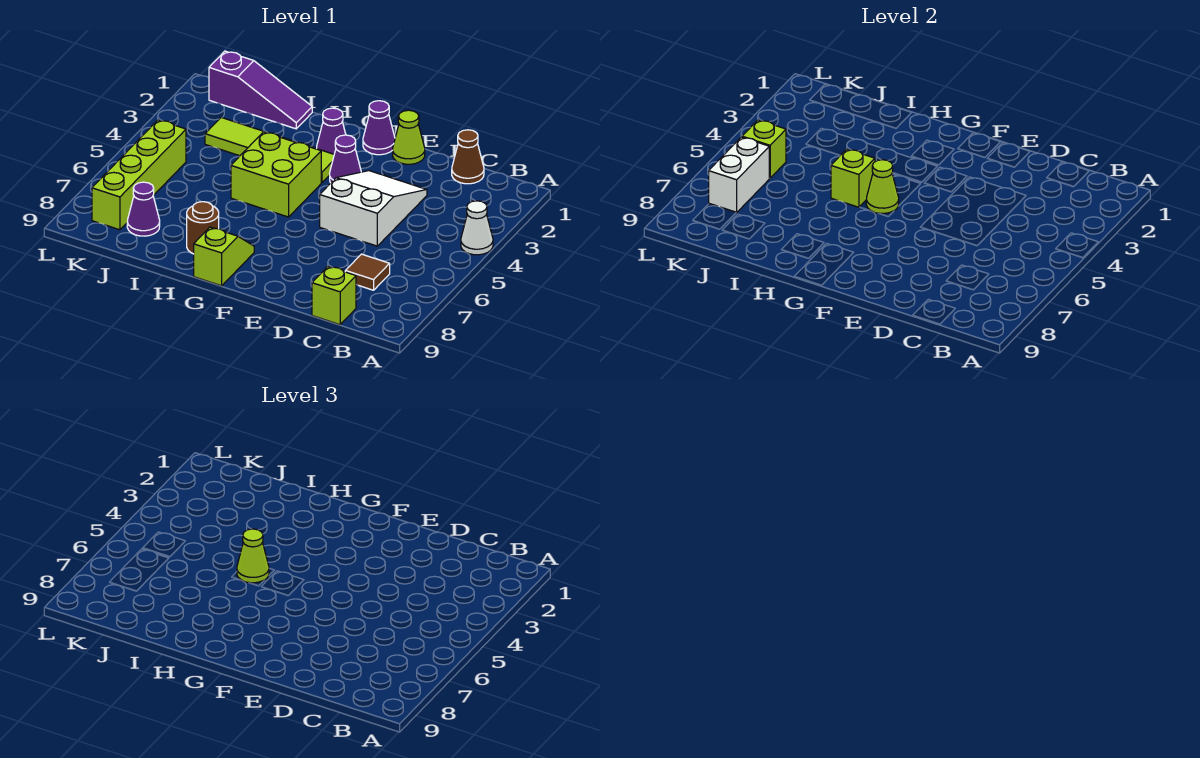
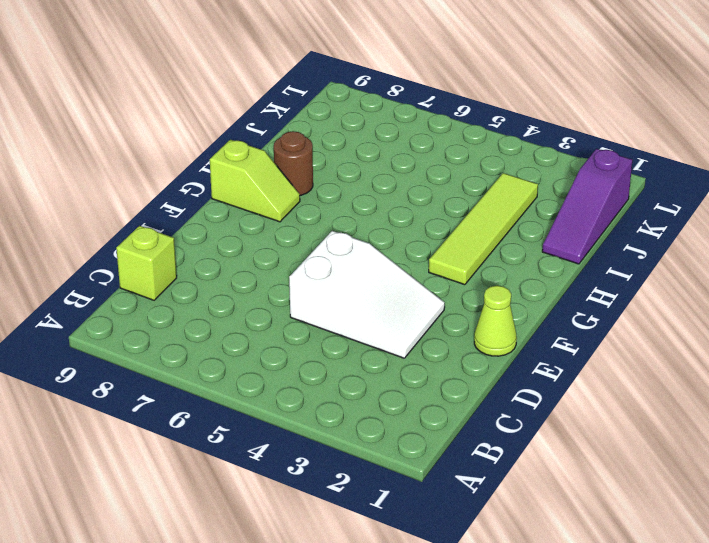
none -> white 1x1 cone [461,201,493,255]
none -> brown 1x1 cone [452,130,484,184]
none -> brown 1x1 tile [345,254,390,290]

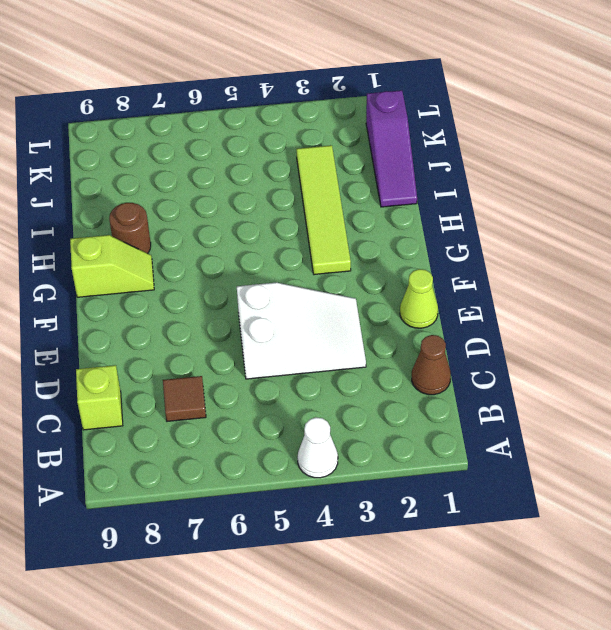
none -> purple 1x1 cone [363,101,395,155]
none -> purple 1x1 cone [330,135,361,183]
none -> purple 1x1 cone [317,108,346,154]

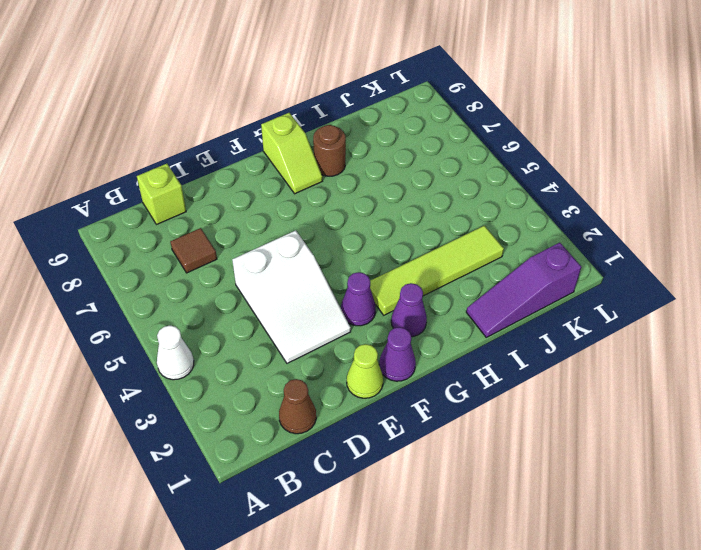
none -> lime 2x2 brick [231,132,321,217]
none -> purple 1x1 cone [127,182,160,236]
none -> lime 1x4 brick [92,120,186,230]

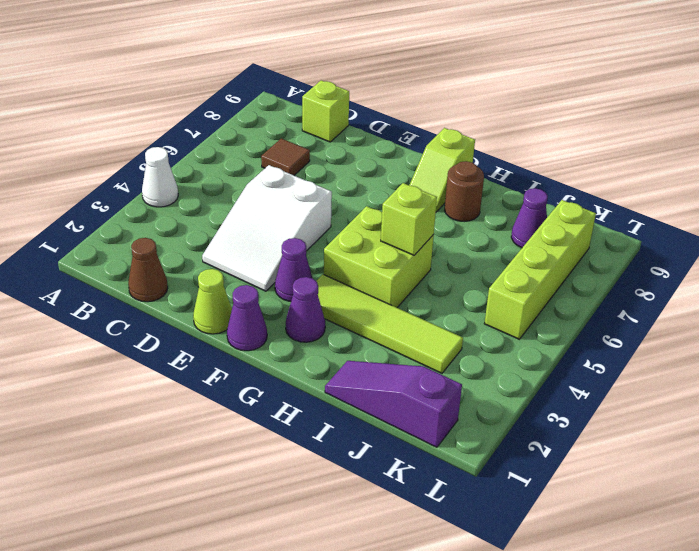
none -> lime 1x1 cone [866,160,899,214]
none -> lime 1x1 brick [742,120,786,178]
none -> white 1x2 brick [709,137,769,213]

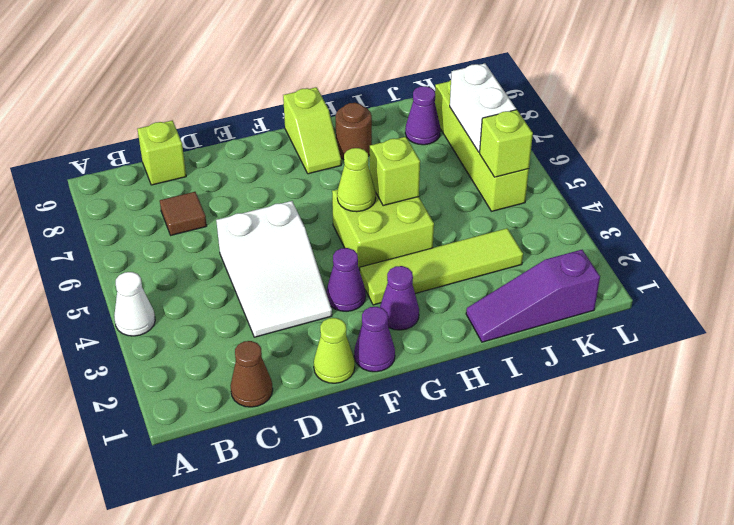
none -> lime 1x1 cone [237,529,269,583]

